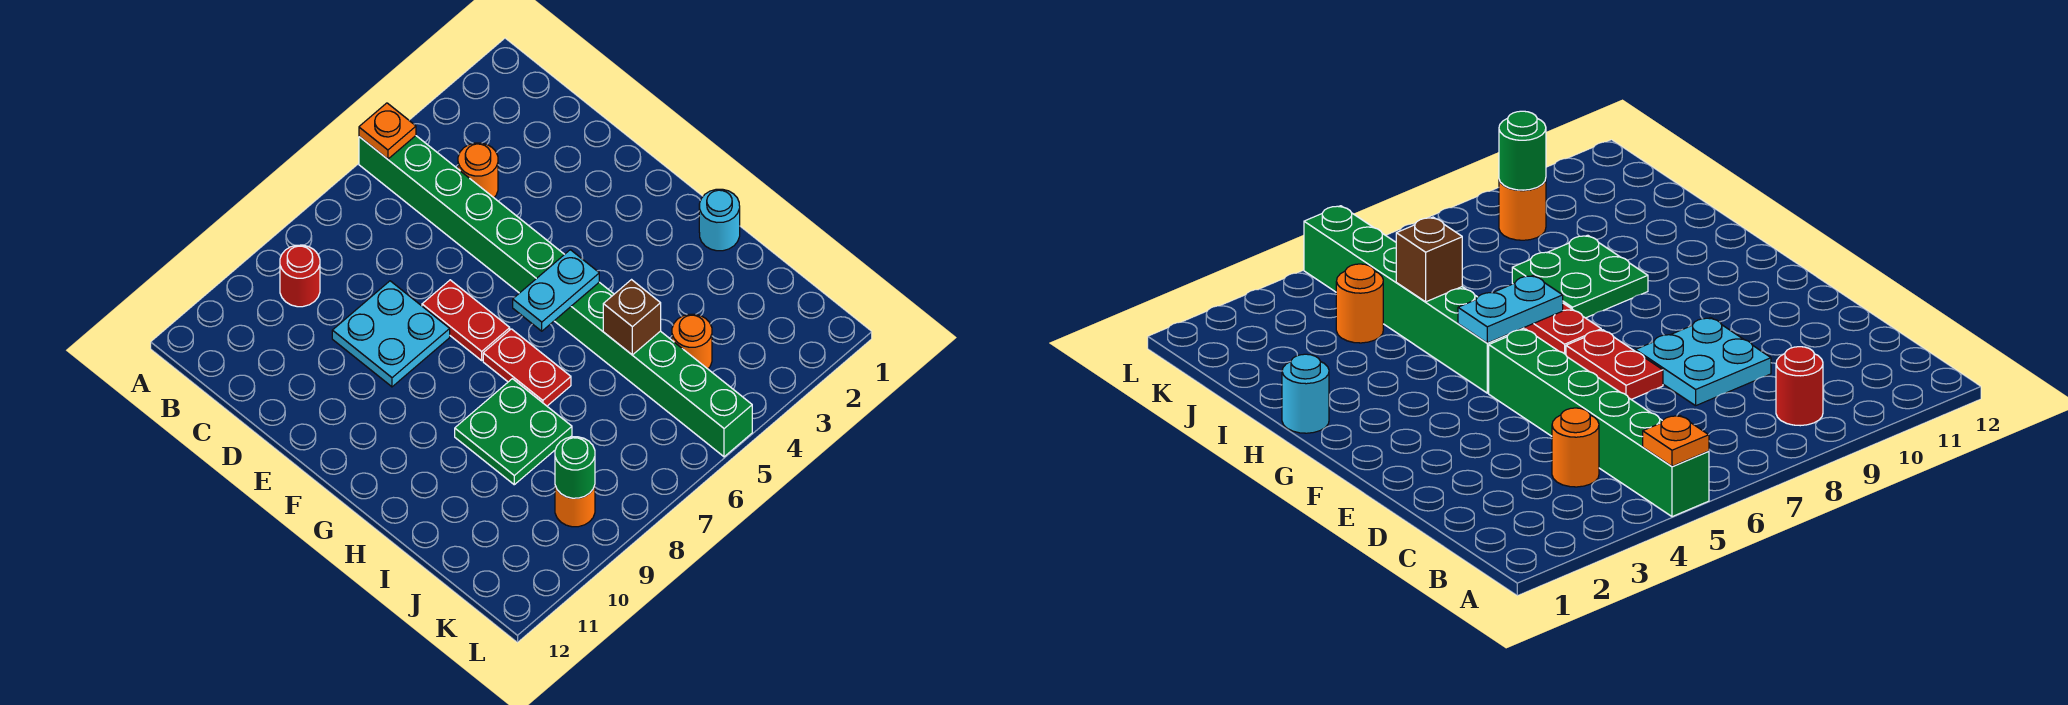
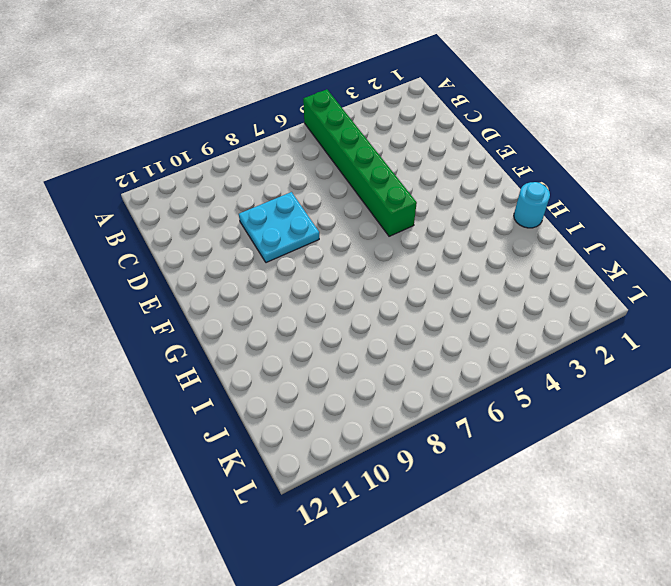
none -> red 1x1 round brick [280,245,320,307]
none -> orange 1x1 round brick [458,143,498,198]
none -> red 1x2 plate [422,280,510,360]

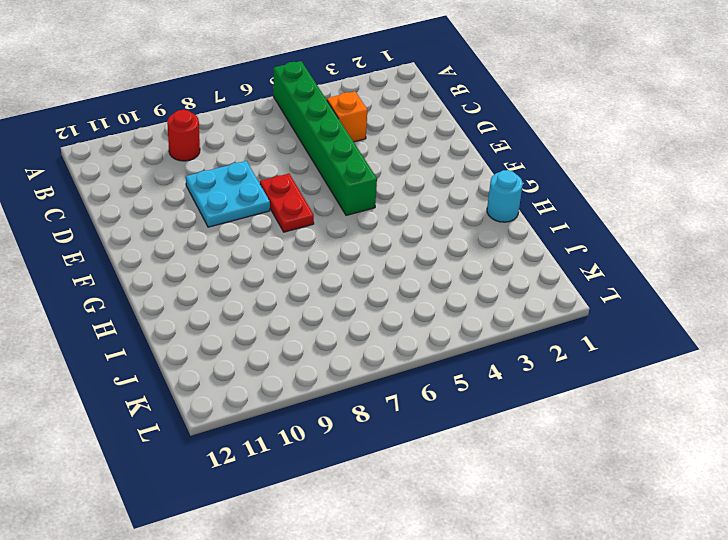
orange 1x1 brick [327,91,367,142] -> orange 1x1 round brick [458,143,498,198]
none -> green 1x6 brick [555,282,752,457]
none -> red 1x2 plate [483,329,571,406]
none -> green 2x2 plate [455,379,572,485]

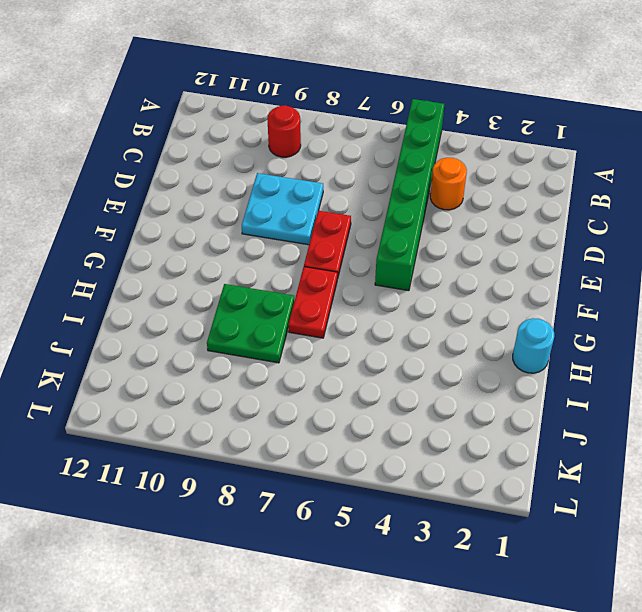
none -> green 1x6 brick [555,282,752,457]
none -> orange 1x1 round brick [672,314,712,369]
none -> orange 1x1 round brick [555,485,595,527]

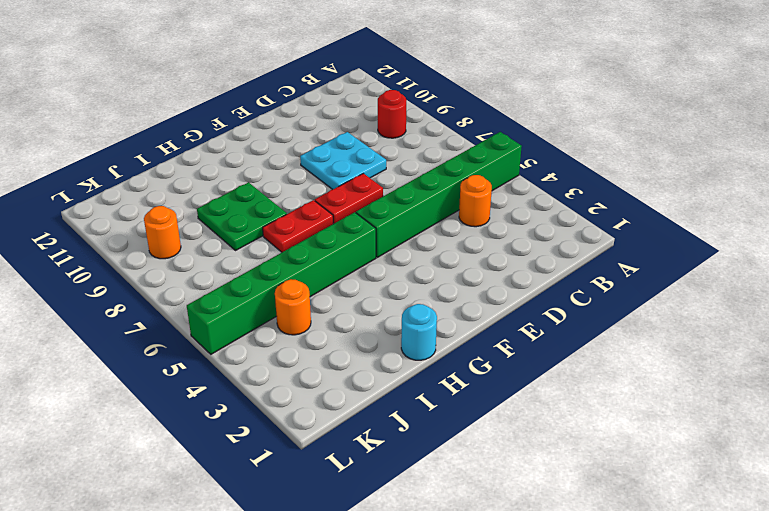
none -> orange 1x1 plate [359,103,416,159]
none -> cyan 1x2 plate [513,250,599,331]
none -> brown 1x1 brick [603,280,661,355]

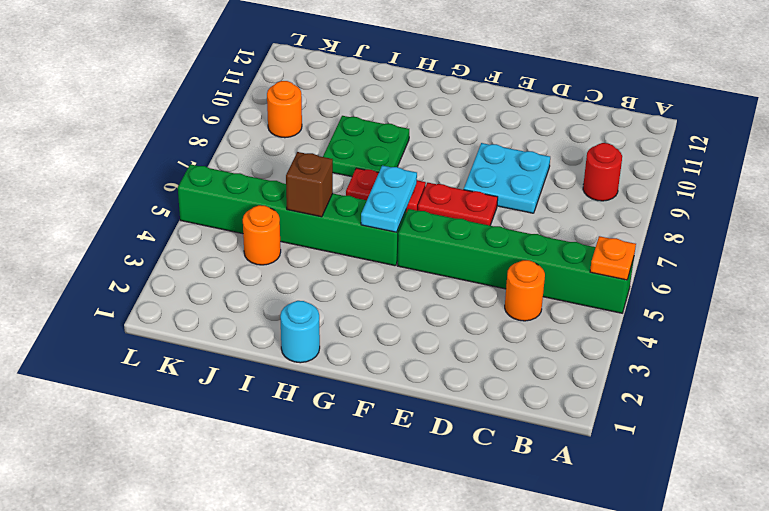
none -> green 1x1 round brick [555,437,595,498]

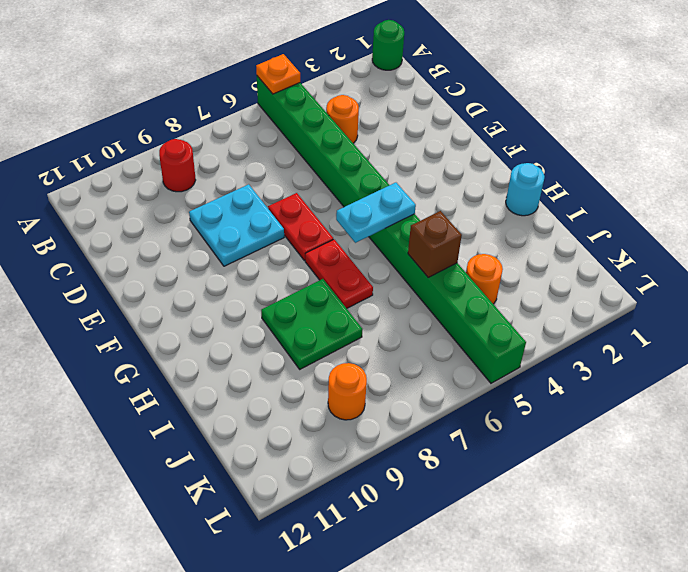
green 1x1 round brick [372,20,404,70] -> green 1x1 round brick moved to [555,437,595,498]

